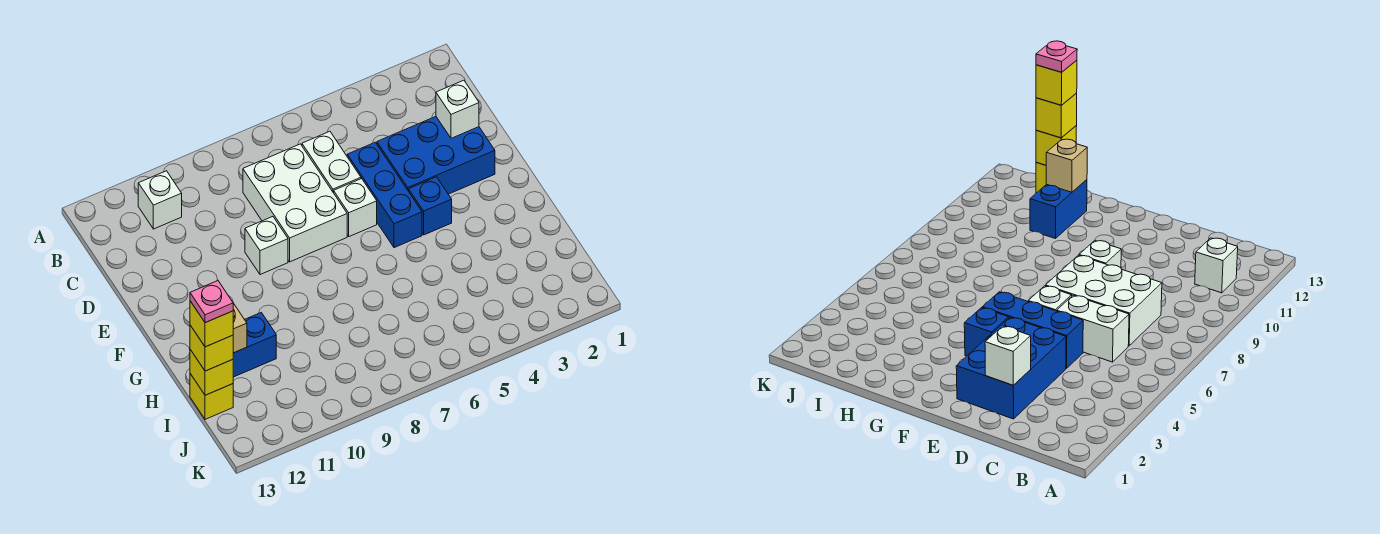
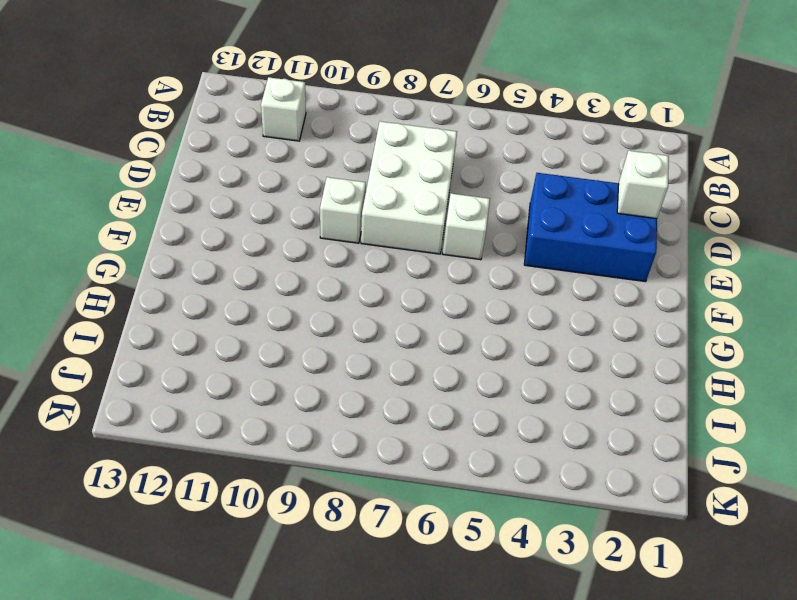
none -> white 1x2 brick [302,131,361,193]
none -> blue 1x3 brick [347,142,422,248]
none -> blue 1x1 brick [409,177,452,235]

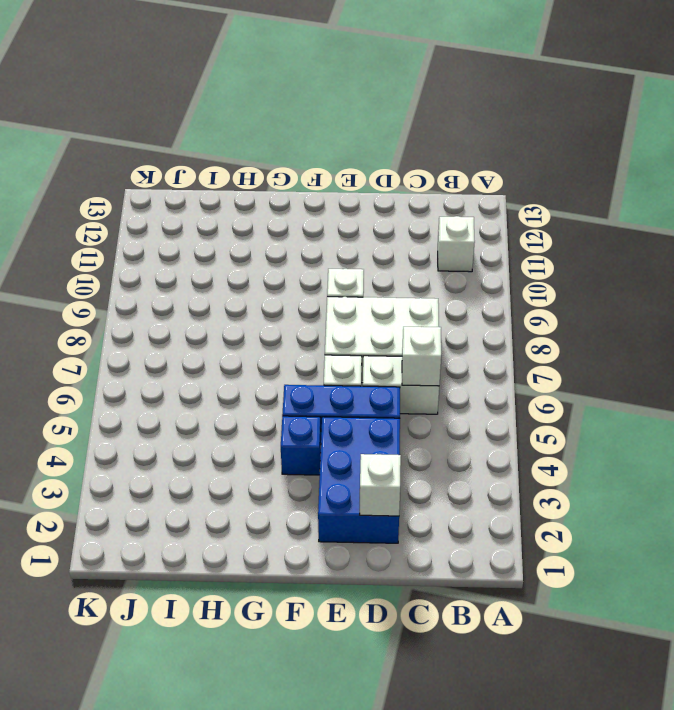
white 1x1 brick [402,327,441,386] -> none
none -> blue 1x2 brick [233,313,276,377]
none -> yellow 1x1 brick [190,374,233,419]
none -> tan 1x1 brick [233,303,247,353]

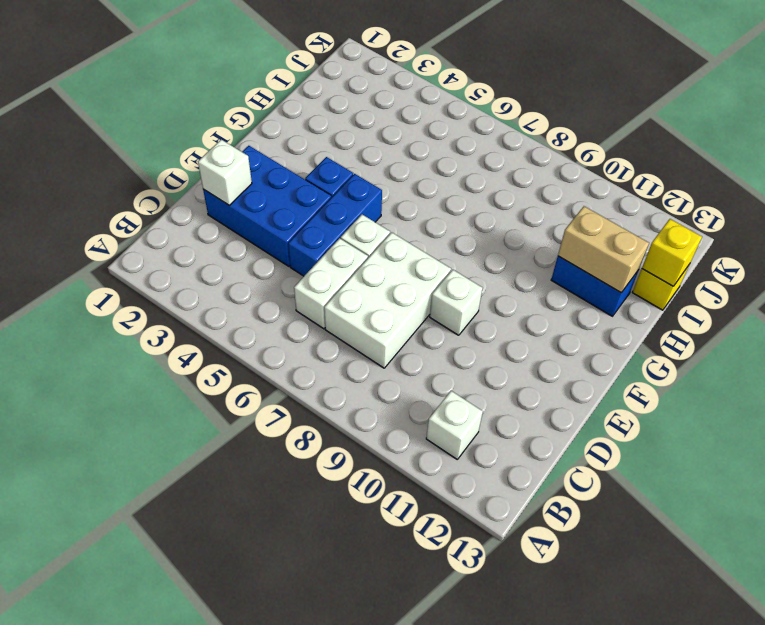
tan 1x2 brick [558,206,649,293] -> tan 1x1 brick [233,303,247,353]
none -> yellow 1x1 brick [190,325,233,371]
none -> yellow 1x1 brick [190,301,233,347]
none -> pink 1x1 plate [190,281,233,323]

